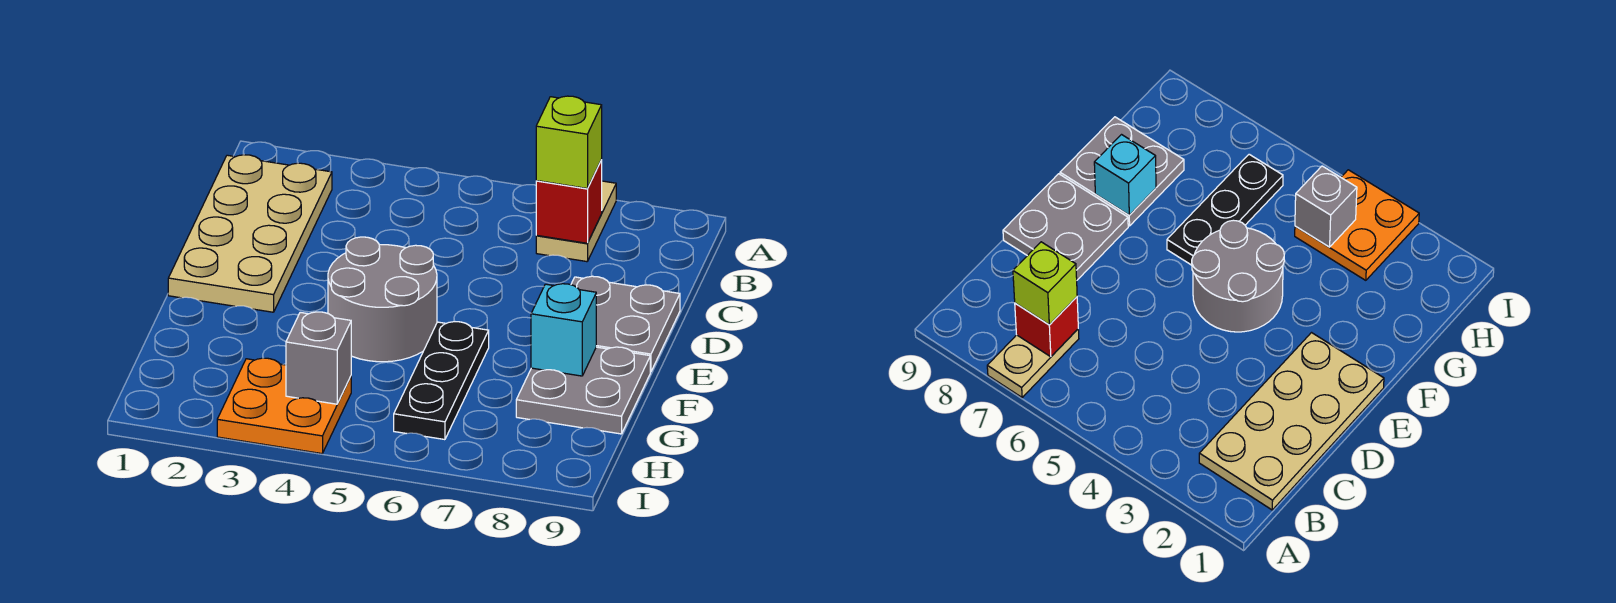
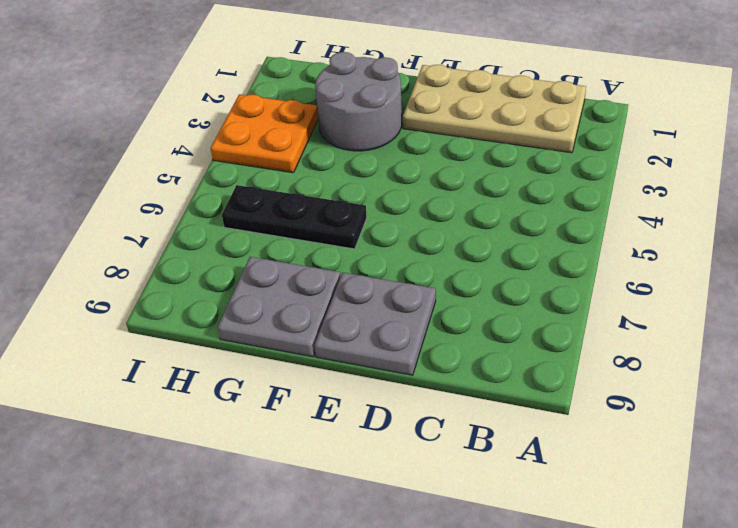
grey 2x2 round brick [315,52,402,151] -> grey 2x2 round brick moved to [328,237,437,362]
none -> tan 1x2 plate [536,181,616,262]
none -> red 1x1 brick [536,160,602,243]

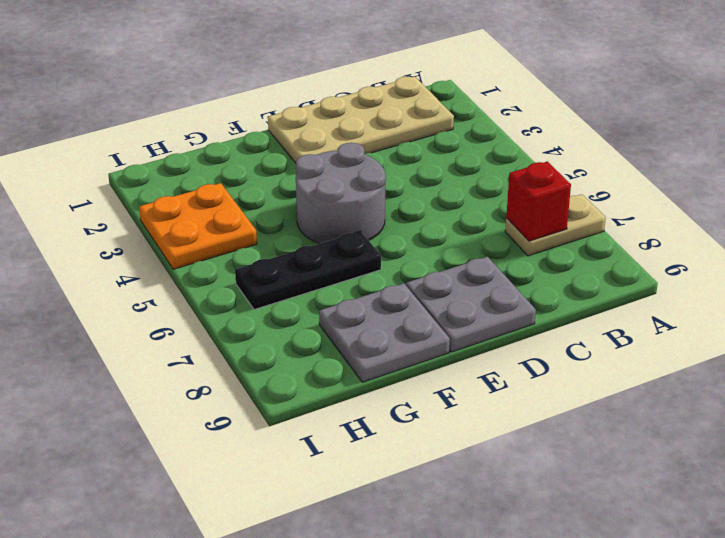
none -> cyan 1x1 brick [531,284,596,376]
none -> grey 1x1 brick [286,312,351,404]

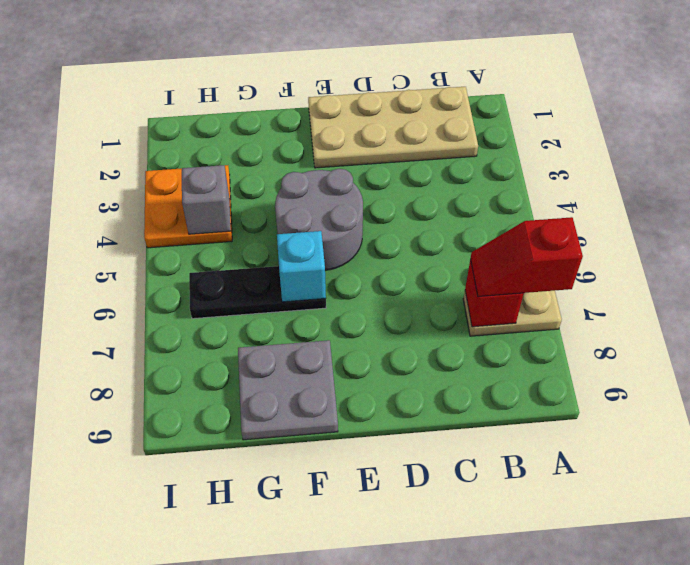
red 1x2 slope [471,217,583,297] -> lime 1x1 brick [536,96,602,189]
cyan 1x1 brick [277,231,326,302] -> cyan 1x1 brick moved to [531,284,596,376]
none -> grey 2x2 plate [571,276,680,372]

